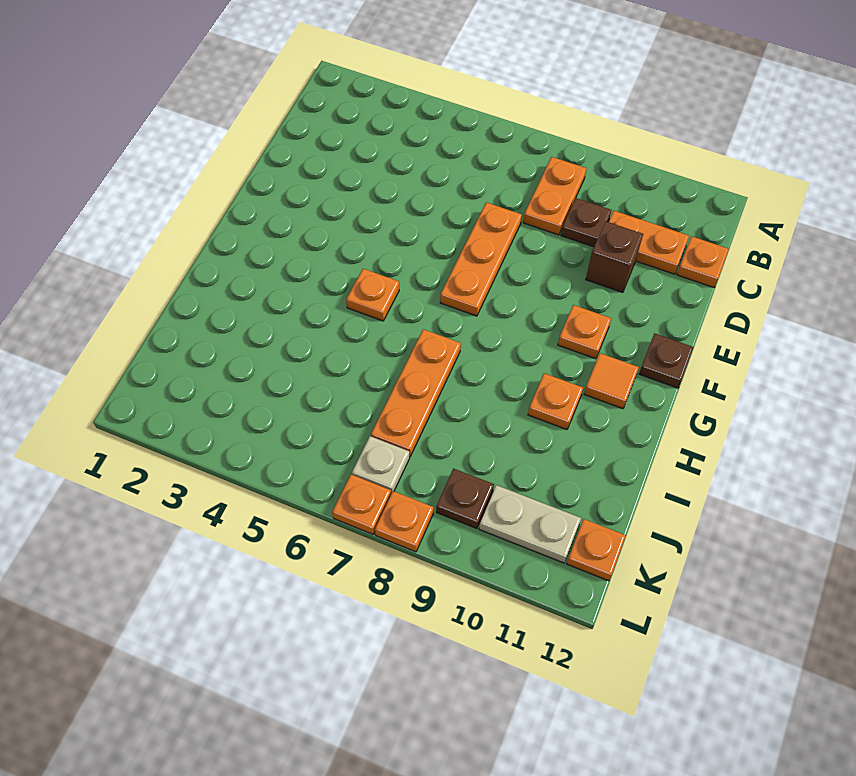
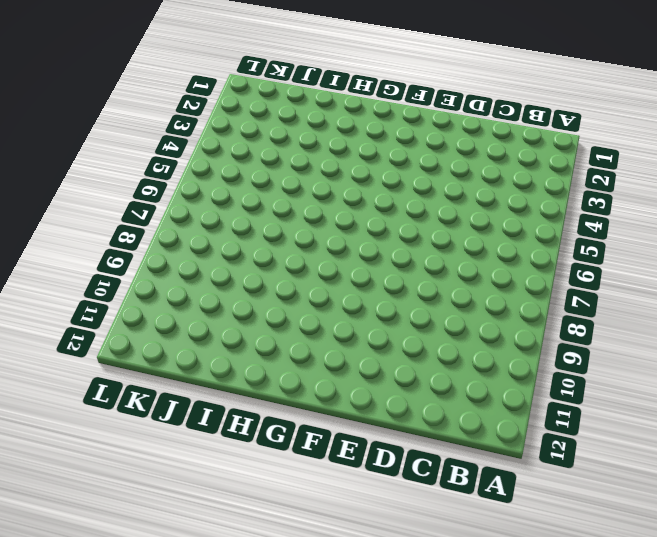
none -> orange 1x2 plate [523,157,587,235]
none -> brown 1x1 plate [561,198,611,247]
none -> orange 1x2 plate [609,211,689,274]

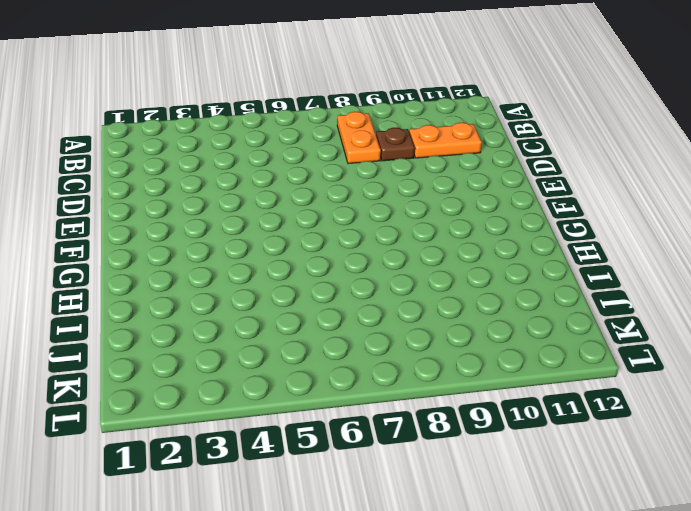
none -> orange 1x1 plate [677,236,729,287]
none -> orange 1x3 plate [440,202,522,316]
none -> brown 1x1 brick [586,221,643,293]

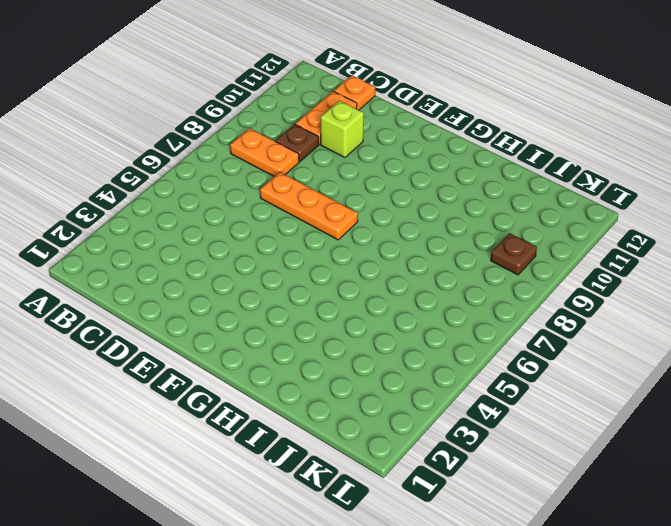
lime 1x1 brick [321,101,364,157] -> brown 1x1 brick [586,221,643,293]
none -> orange 1x1 plate [558,305,611,359]
none -> brown 1x1 plate [639,333,694,388]
none -> orange 1x1 plate [346,269,399,321]

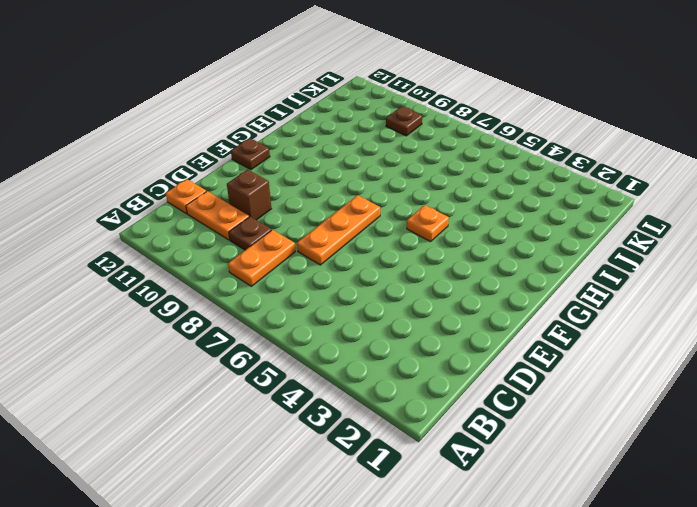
none -> orange 1x1 plate [558,305,611,359]
none -> orange 1x1 tile [584,353,639,409]
none -> orange 1x3 plate [371,329,461,456]

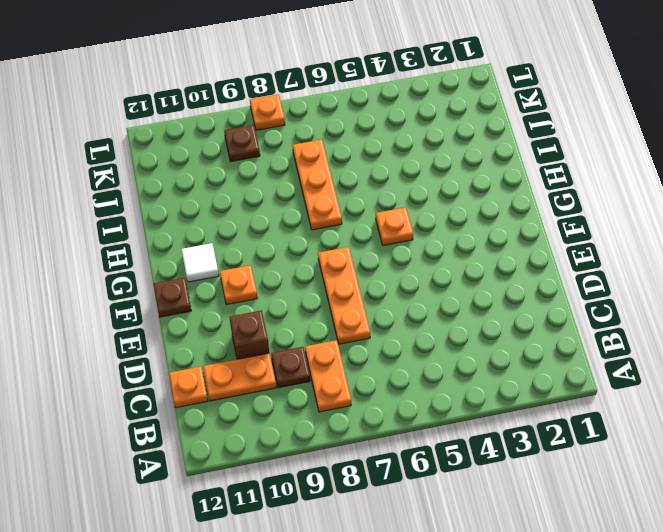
white 1x1 tile [182,243,219,282] -> orange 1x1 tile [584,353,639,409]
none -> orange 1x1 plate [528,373,583,429]
none -> tan 1x1 plate [352,436,410,494]
none -> tan 1x2 plate [479,485,581,563]

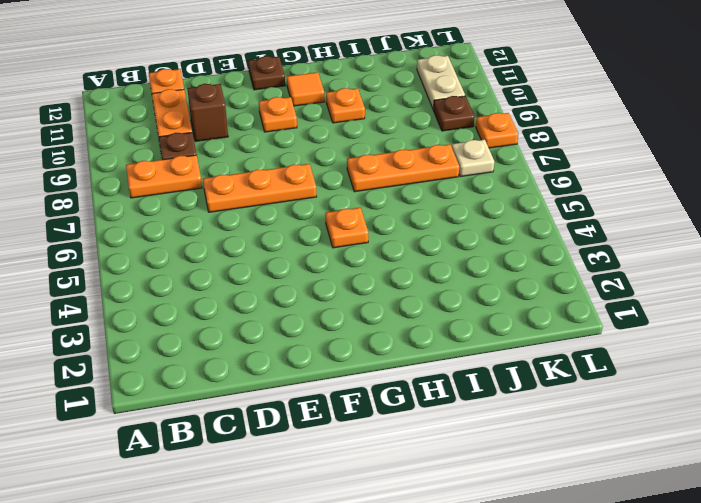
none -> orange 1x1 plate [567,519,626,581]
none -> orange 1x1 plate [332,475,391,534]

